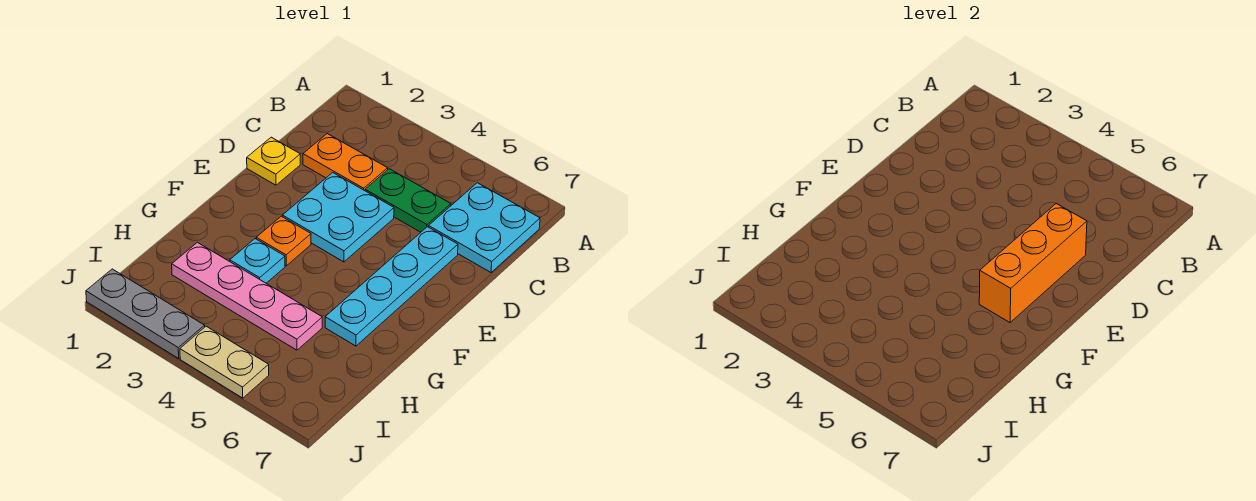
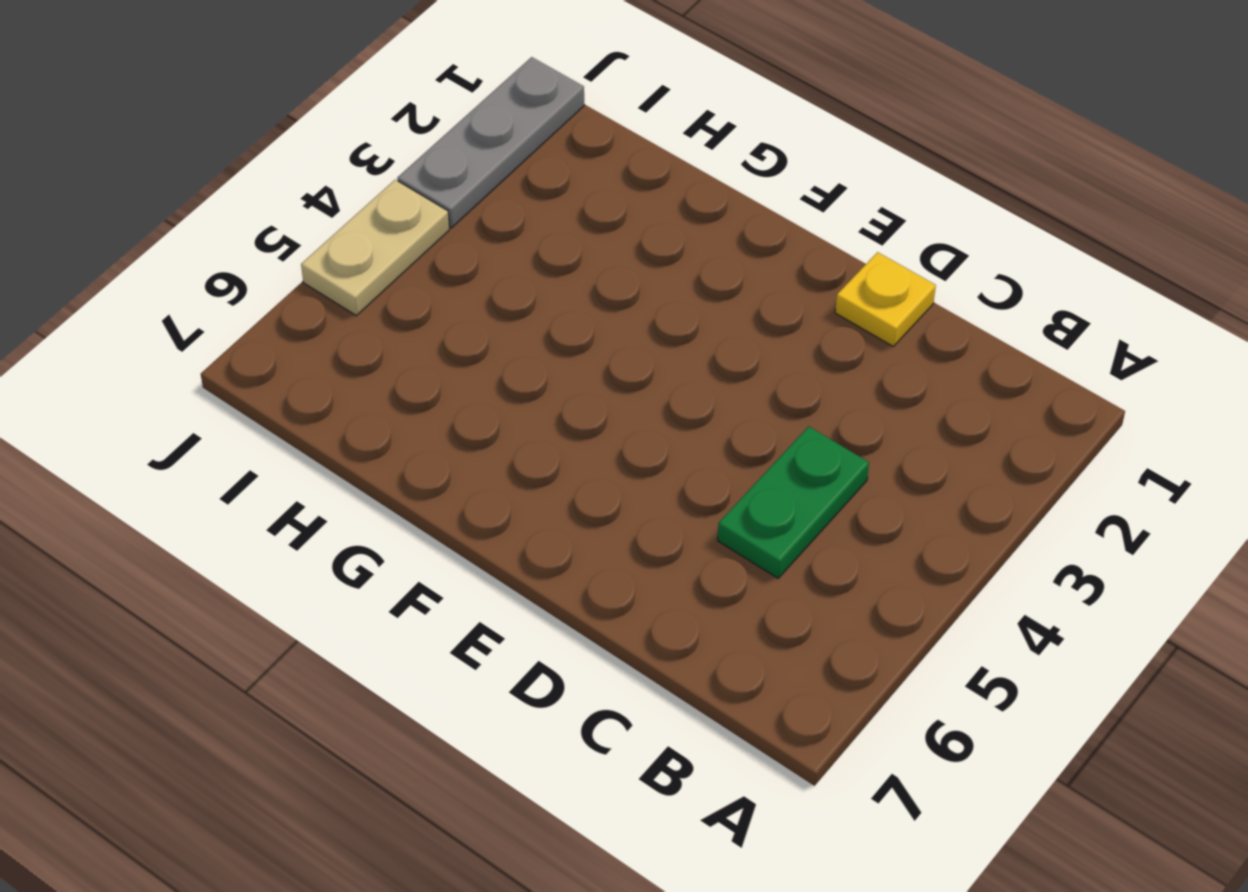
none -> cyan 2x2 plate [429,183,540,272]
none -> orange 1x2 plate [303,134,388,191]
none -> cyan 2x2 plate [283,173,394,262]

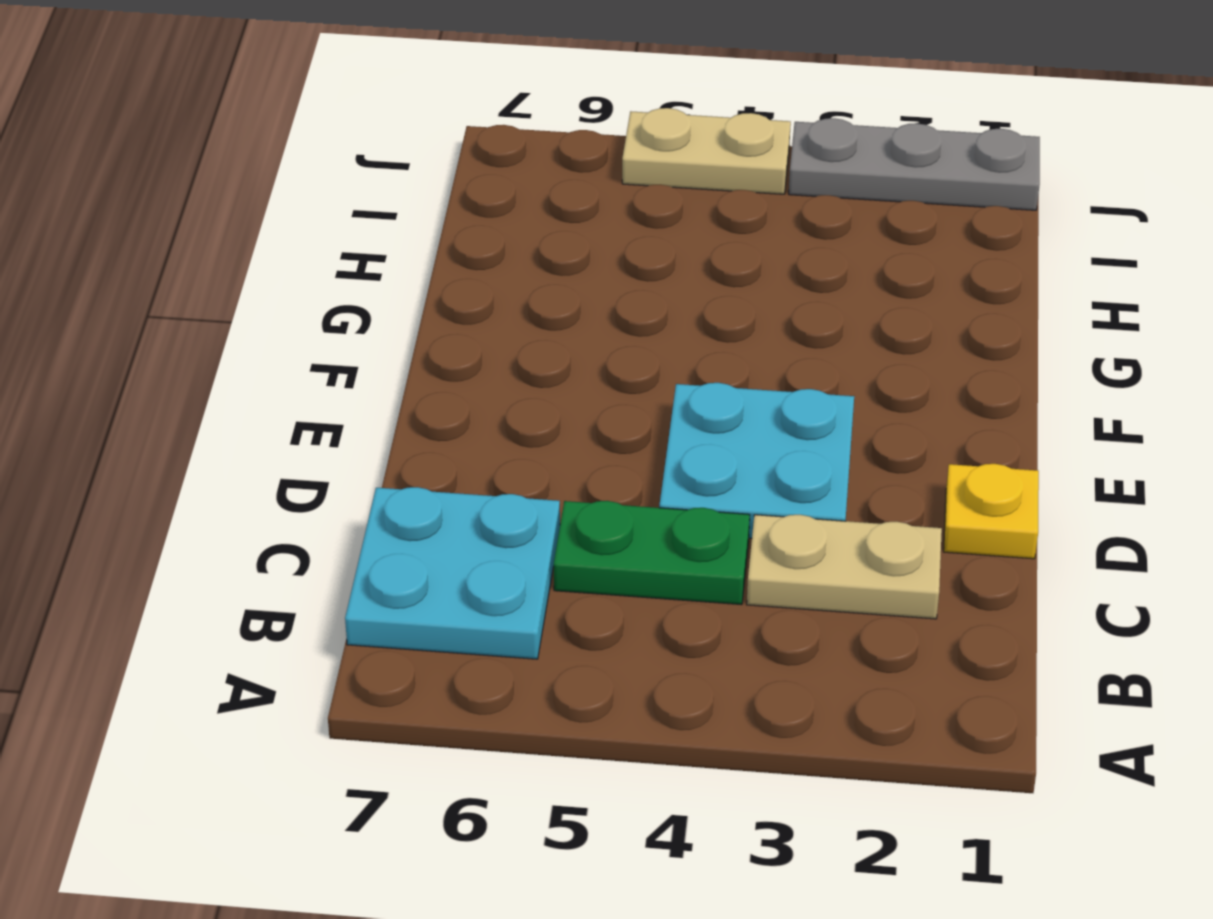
tan 1x2 plate [747,515,942,619] -> orange 1x2 plate [303,134,388,191]
none -> cyan 1x4 plate [325,227,458,346]
none -> orange 1x1 plate [256,216,311,266]
none -> cyan 1x1 plate [230,239,285,283]

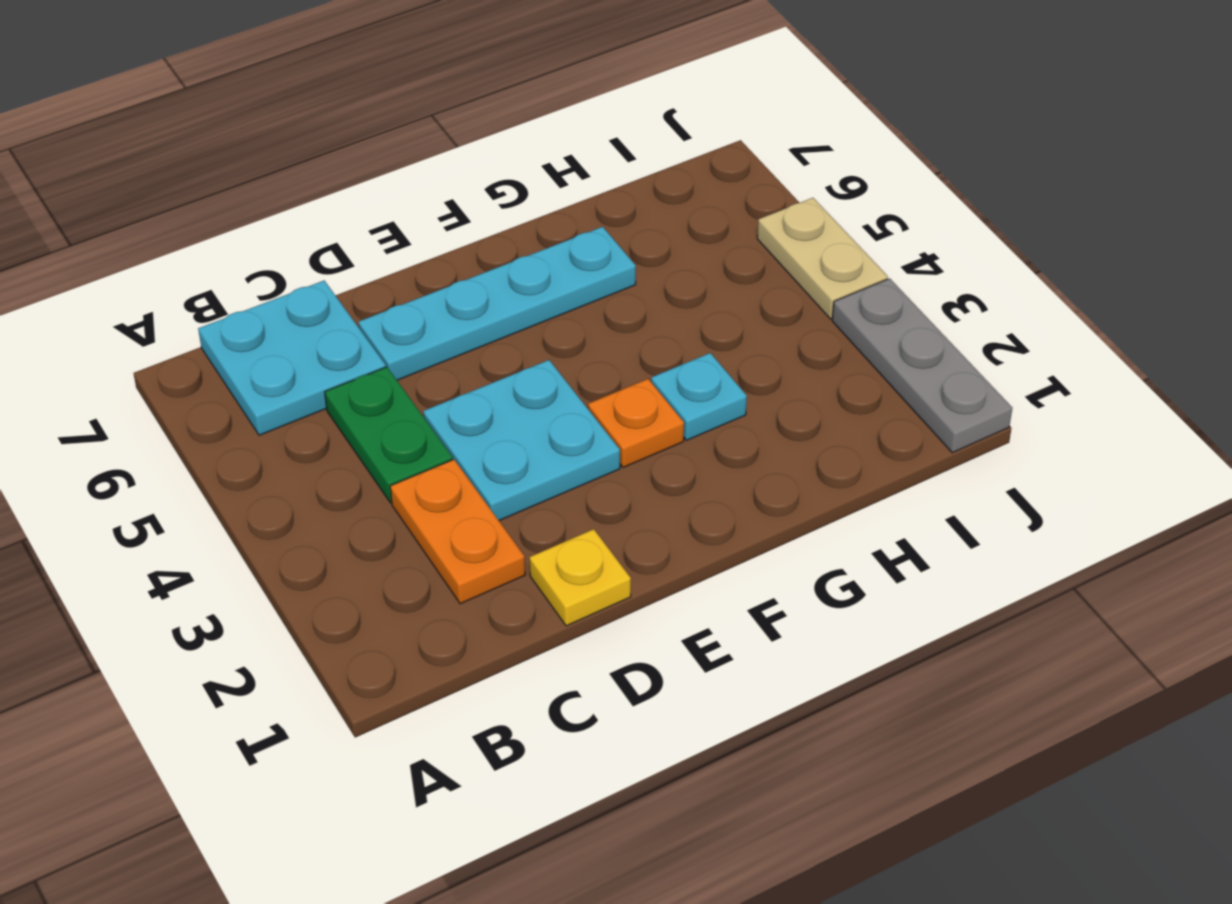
none -> pink 1x4 plate [172,242,322,350]
none -> orange 1x3 brick [979,204,1087,323]

